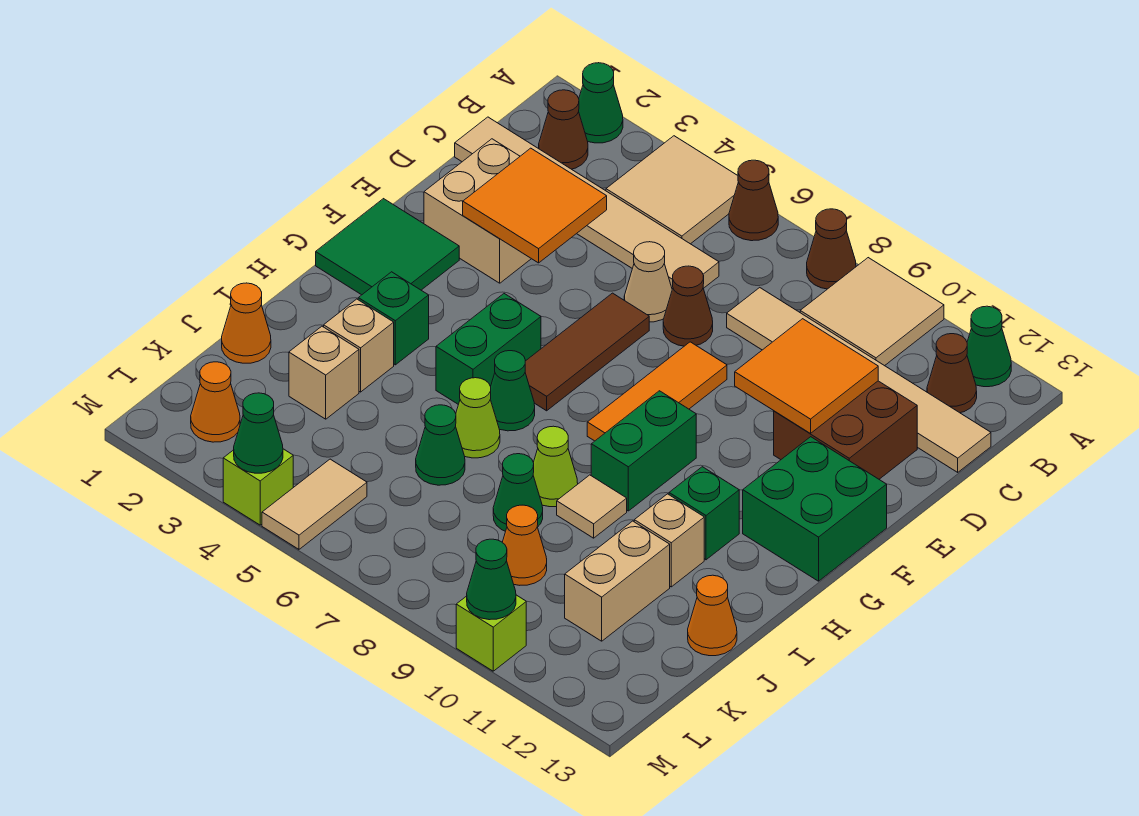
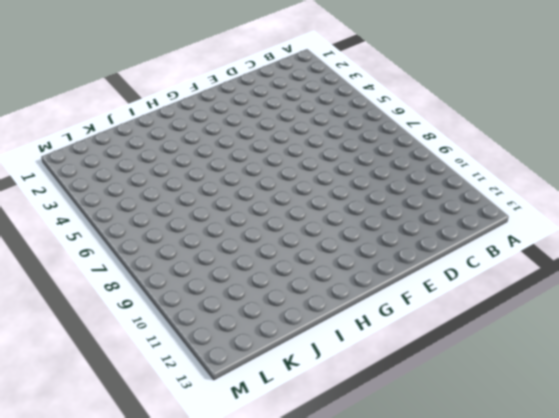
none -> green 1x1 cone [579,63,623,143]
none -> tan 2x2 tile [606,136,738,244]
none -> brown 1x1 cone [729,160,778,241]
none -> brown 1x1 cone [807,209,856,289]

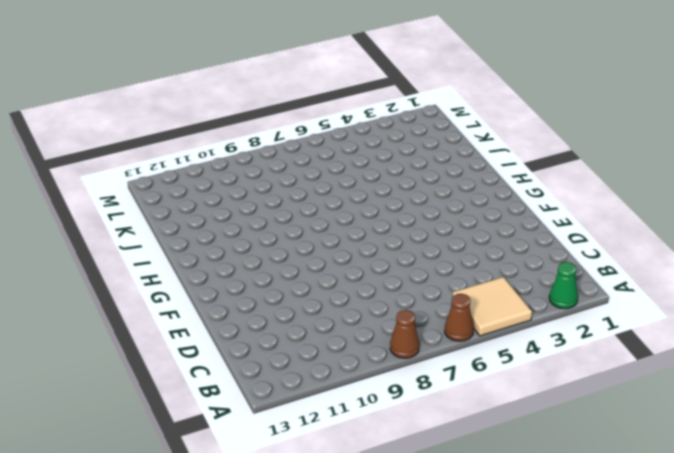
none -> tan 2x2 tile [800,258,944,366]
none -> green 1x1 cone [967,306,1011,387]
none -> brown 1x1 cone [539,90,588,169]
none -> brown 1x1 cone [927,334,977,413]

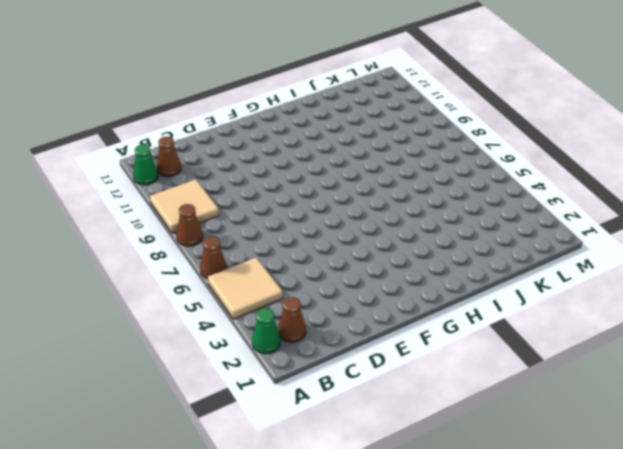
none -> tan 1x6 tile [455,117,719,289]
none -> tan 1x6 tile [727,288,991,472]
none -> tan 2x2 brick [424,139,531,283]
none -> tan 1x1 cone [624,242,672,322]

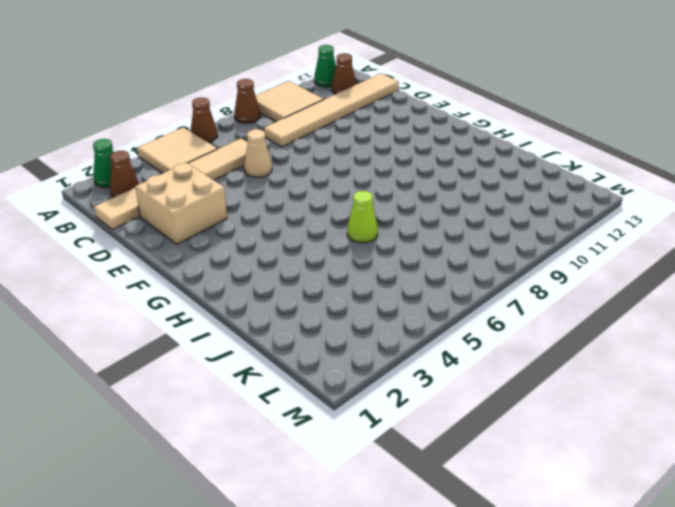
none -> brown 1x1 cone [663,266,713,346]
none -> brown 2x2 brick [774,381,917,479]
none -> brown 1x3 tile [525,293,649,411]
none -> orange 1x3 tile [587,342,727,441]

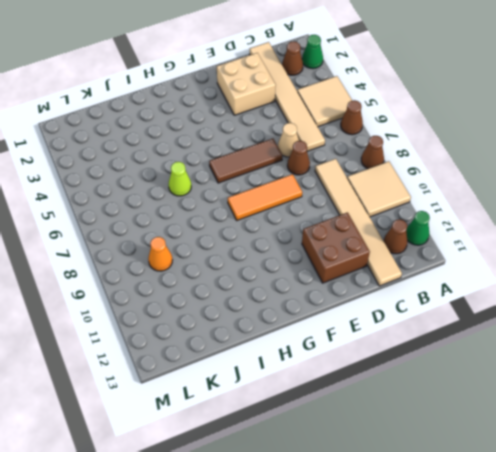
none -> green 2x2 tile [316,199,459,295]
none -> green 2x2 brick [743,437,887,581]
none -> green 1x2 brick [436,294,541,404]
none -> green 1x2 brick [591,391,696,511]

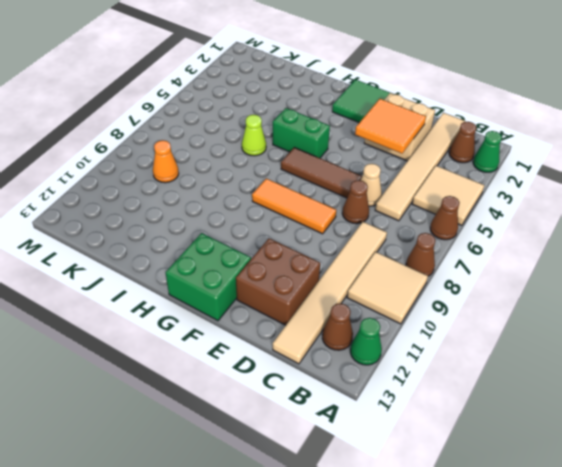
none -> green 1x2 brick [591,391,696,511]
none -> green 1x1 brick [358,272,429,365]
none -> green 1x1 cone [490,351,535,431]
none -> green 1x1 brick [669,467,739,560]

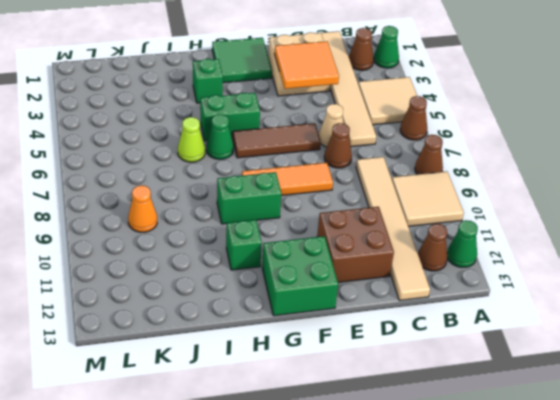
none -> tan 1x1 brick [324,299,394,392]
none -> lime 1x1 cone [533,426,578,507]
none -> tan 1x1 tile [557,475,627,538]
none -> tan 1x1 brick [634,494,704,587]

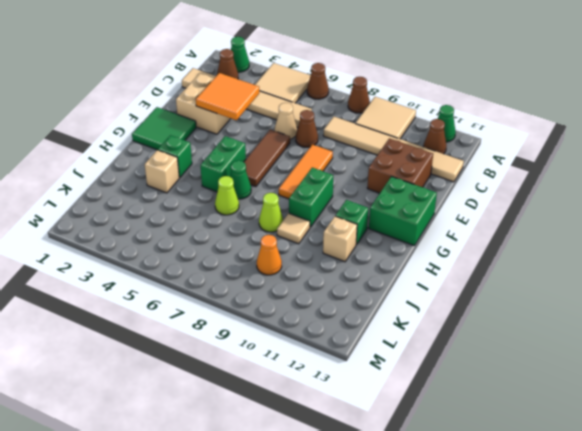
none -> orange 1x1 cone [222,283,271,363]
none -> tan 1x1 brick [289,326,359,419]
none -> green 1x1 cone [416,405,465,485]
none -> green 1x1 cone [493,454,543,531]

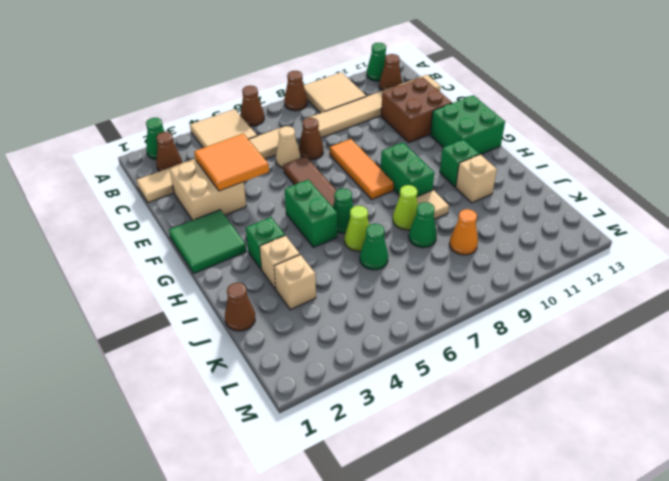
brown 1x1 cone [225,283,255,331] -> orange 1x1 cone [222,283,271,363]
none -> tan 1x2 brick [565,521,670,641]
none -> orange 1x1 cone [688,575,737,656]
none -> orange 1x1 cone [191,362,240,442]
none -> tan 1x2 tile [262,459,367,549]

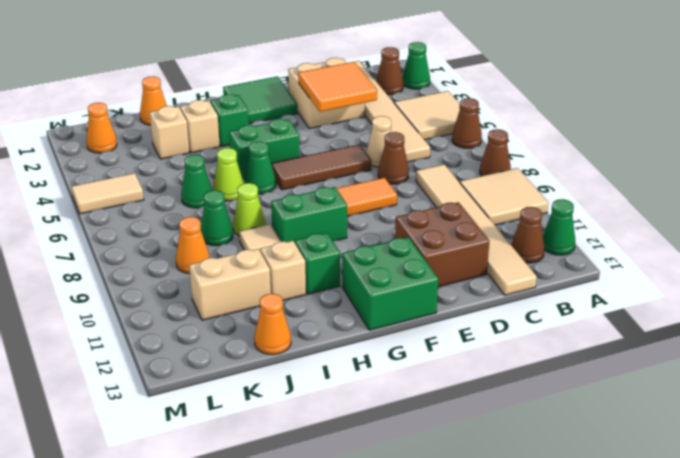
none -> lime 1x1 brick [223,449,293,525]
none -> lime 1x1 brick [456,595,526,671]
none -> orange 2x2 tile [735,319,878,433]
none -> green 1x1 cone [234,393,283,473]

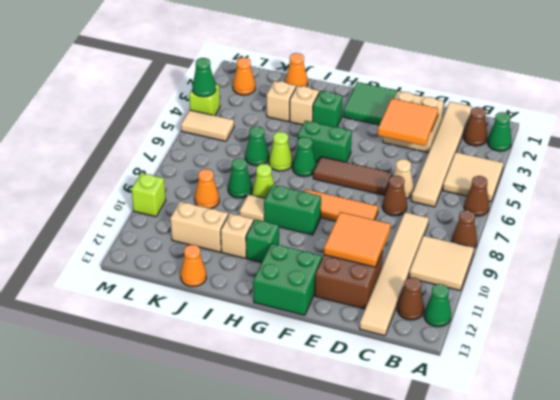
none -> green 1x1 cone [467,539,516,620]

